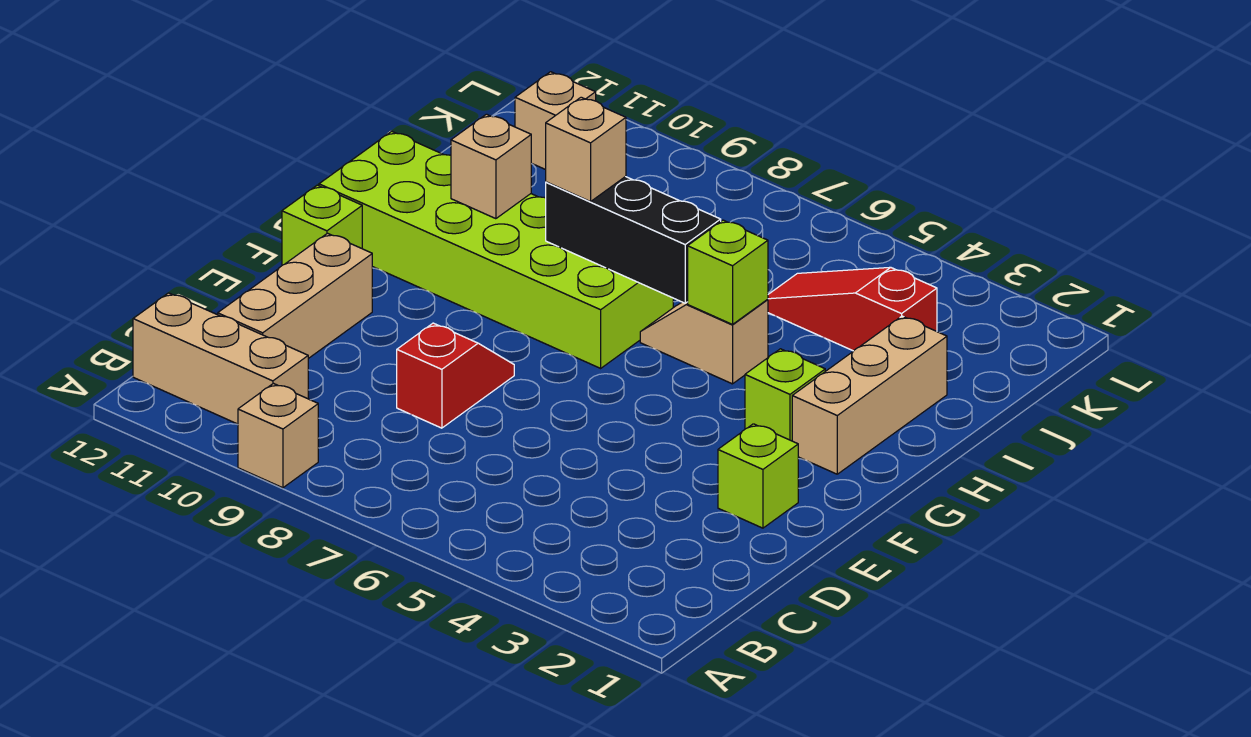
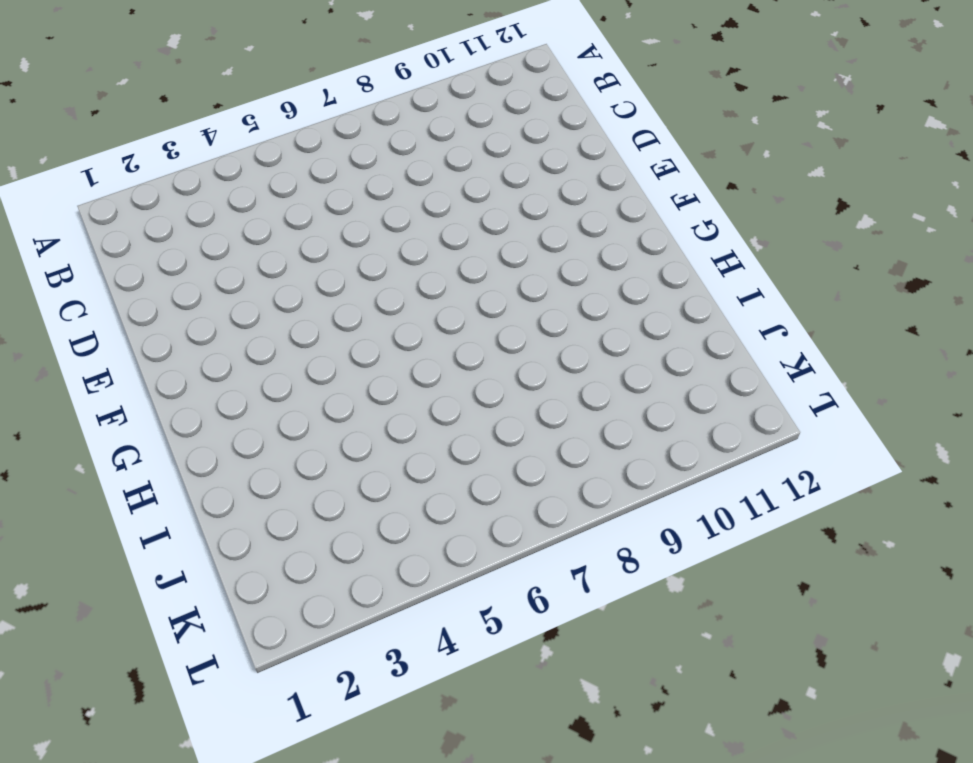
none -> tan 1x1 brick [238,383,318,488]
none -> tan 1x3 brick [133,293,308,424]
none -> tan 1x3 brick [218,233,372,359]

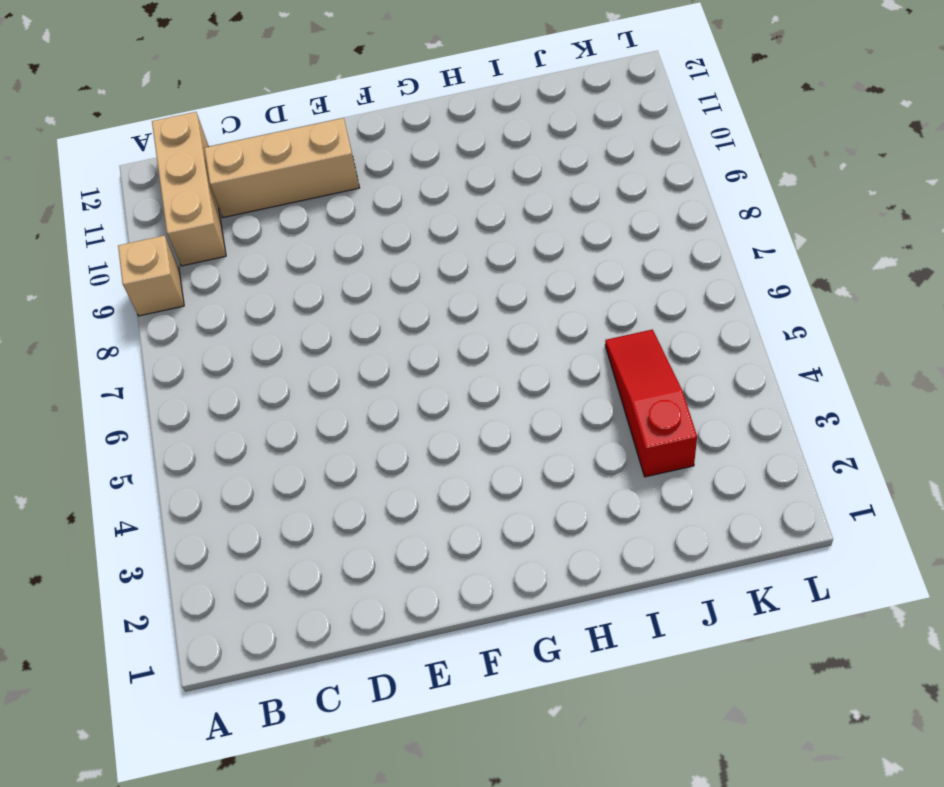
none -> red 1x2 slope [397,323,514,428]
none -> lime 1x1 brick [718,424,798,528]
none -> lime 1x1 brick [282,185,362,265]

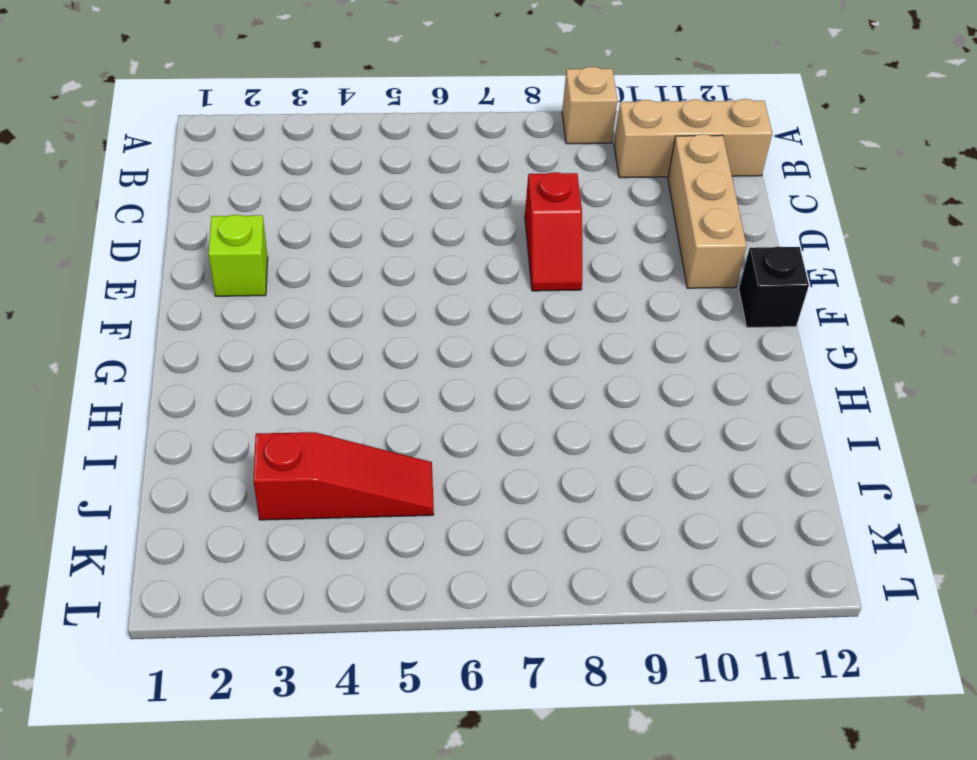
black 1x1 brick [739,247,809,327] -> lime 1x1 brick [282,185,362,265]
none -> tan 1x3 brick [792,316,947,474]
none -> lime 1x1 brick [745,349,825,441]
none -> lime 2x6 brick [319,131,673,368]

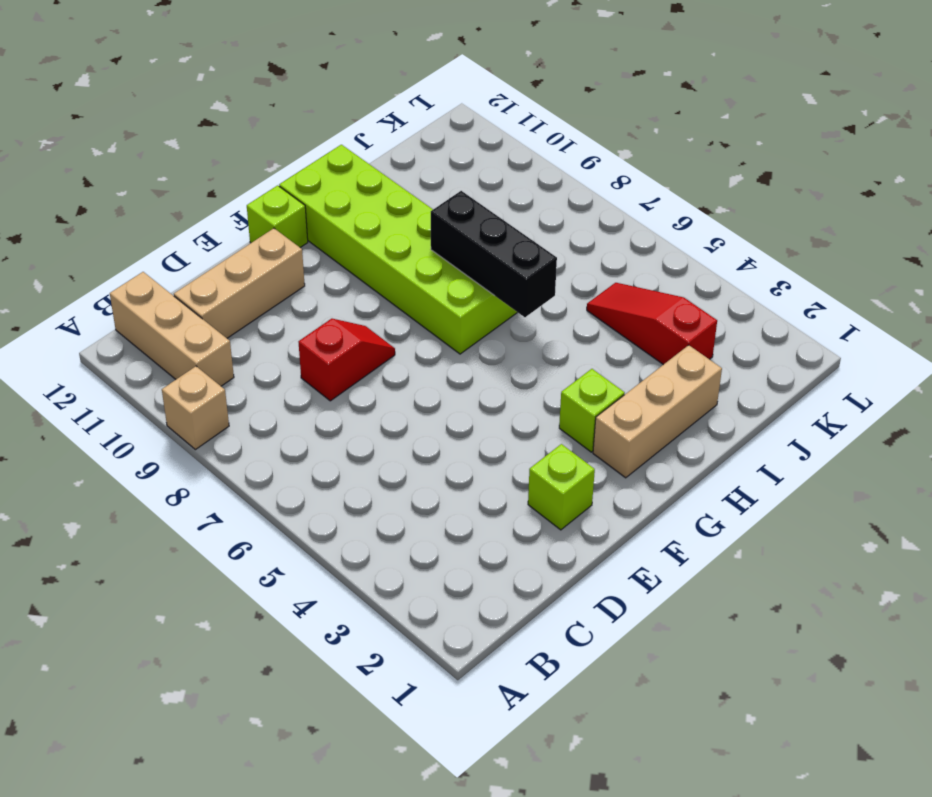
none -> tan 1x2 slope [640,299,768,384]
none -> tan 1x1 brick [515,72,596,170]
none -> lime 1x1 brick [688,220,768,324]

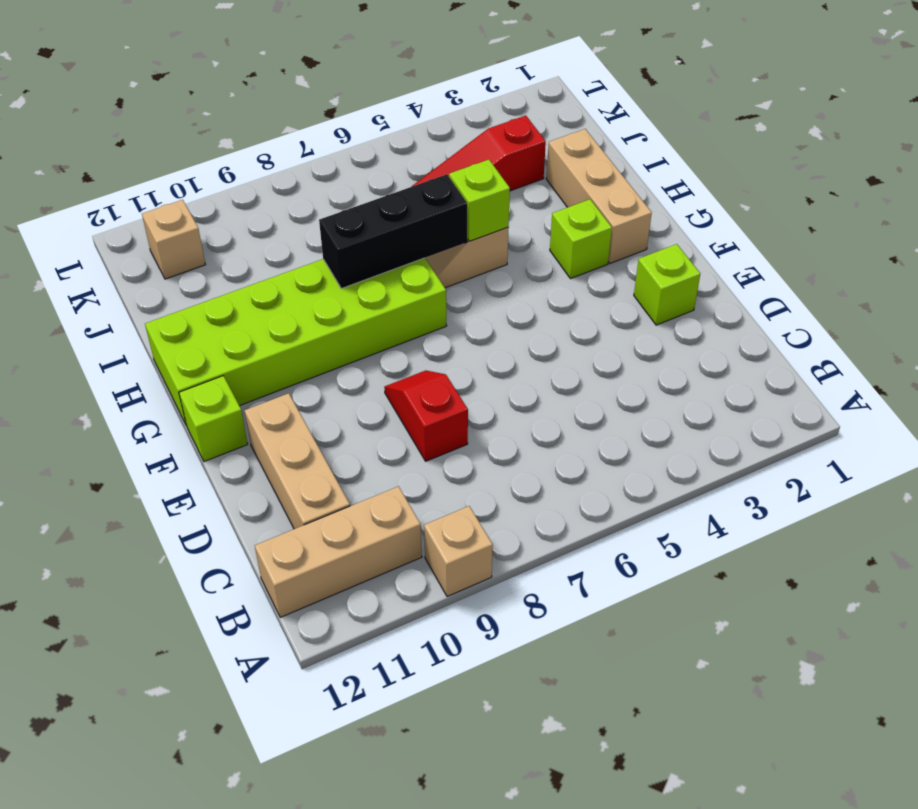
none -> tan 1x1 brick [451,114,531,219]
none -> tan 1x1 brick [546,97,626,202]

